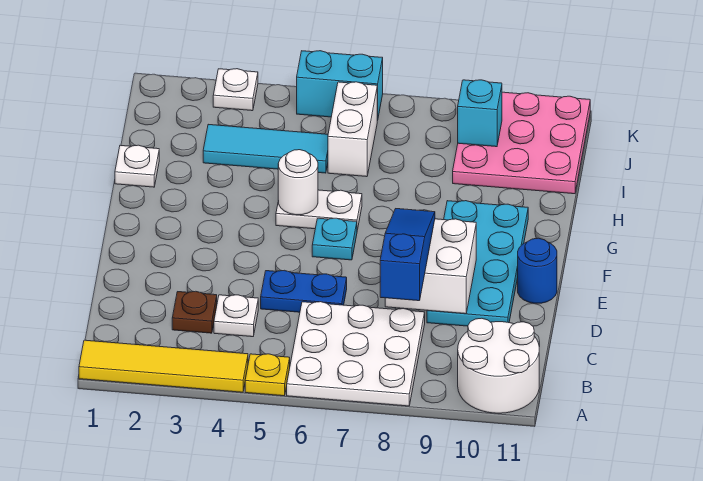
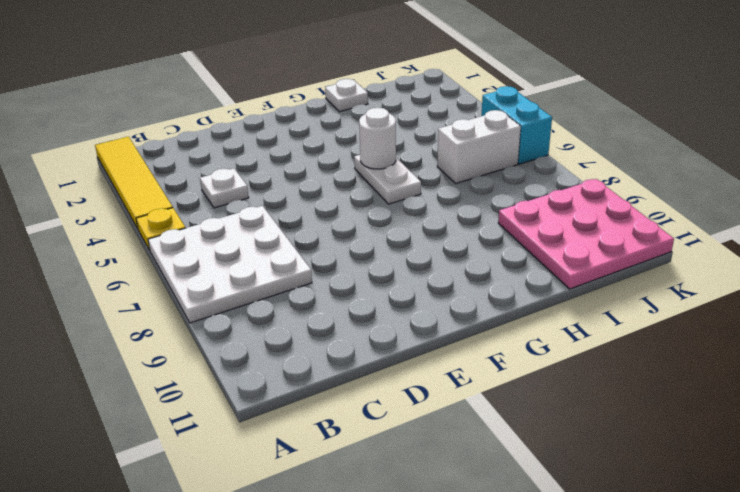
none -> white 2x2 round brick [458,318,539,413]
none -> brown 1x1 plate [172,291,217,333]
none -> blue 1x2 plate [261,270,347,312]

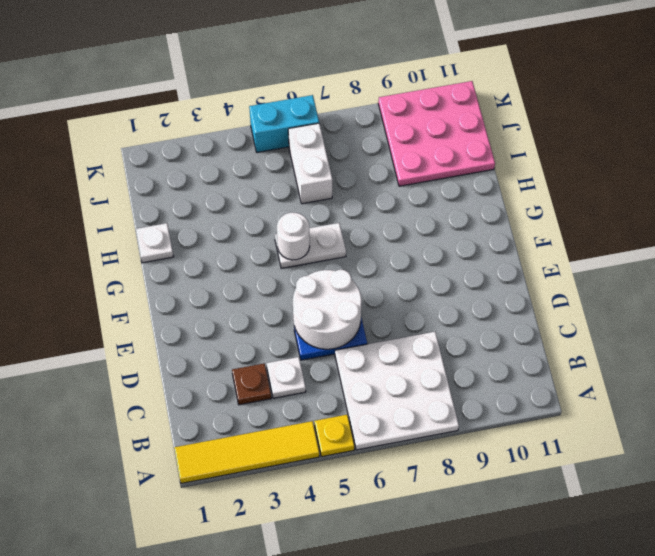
white 2x2 round brick [293,270,362,349] -> white 2x2 round brick moved to [458,318,539,413]
none -> cyan 2x4 plate [427,201,528,326]
none -> blue 1x1 round brick [518,238,557,303]
none -> cyan 1x1 plate [312,218,357,260]

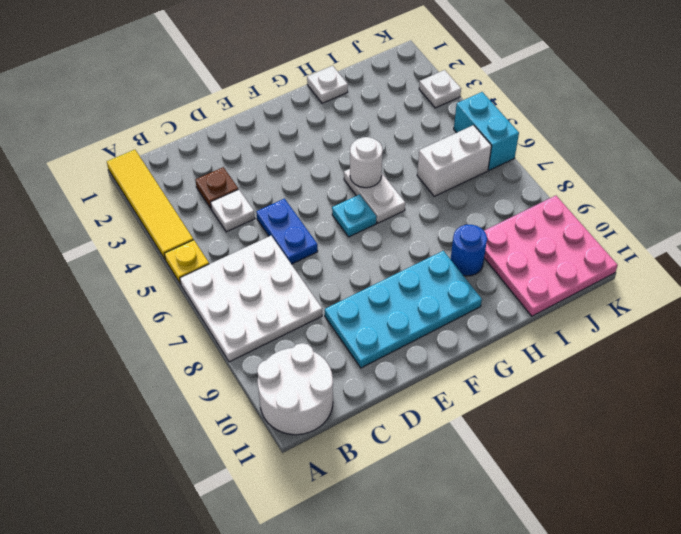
blue 1x1 round brick [451,225,487,276] -> blue 1x1 round brick moved to [518,238,557,303]
none -> cyan 1x3 tile [203,124,328,173]
none -> white 2x2 brick [385,219,476,314]
none -> cyan 1x1 brick [458,80,502,147]

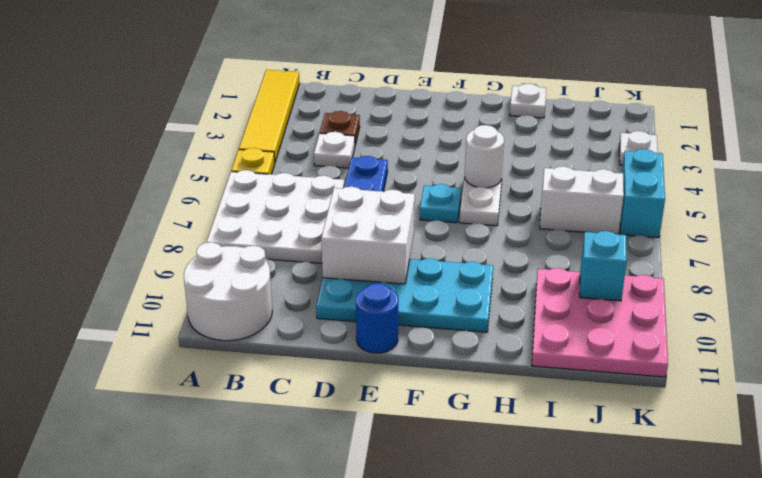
none -> cyan 1x3 tile [203,124,328,173]
none -> blue 1x3 slope [380,209,435,301]

